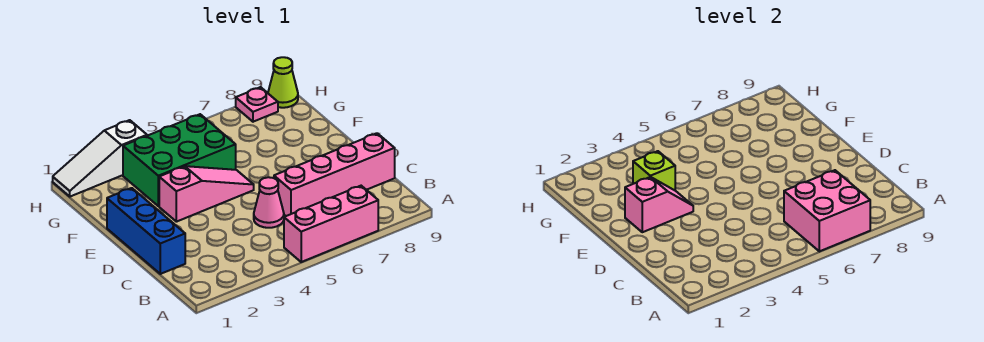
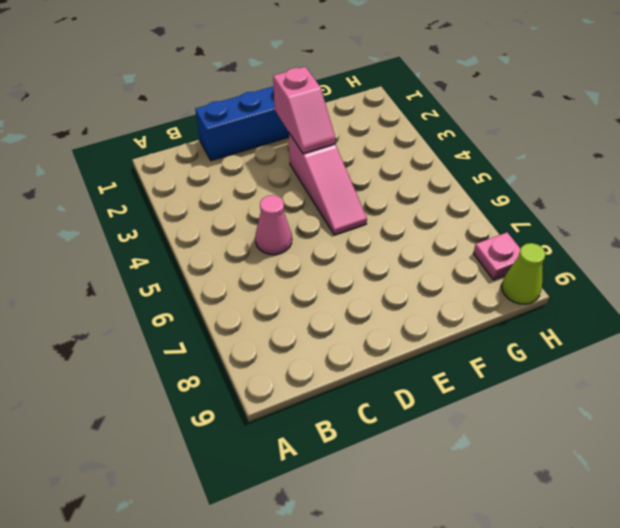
none -> pink 1x3 brick [284,186,378,262]
none -> pink 1x4 brick [274,133,395,216]
none -> green 2x3 brick [123,114,236,206]

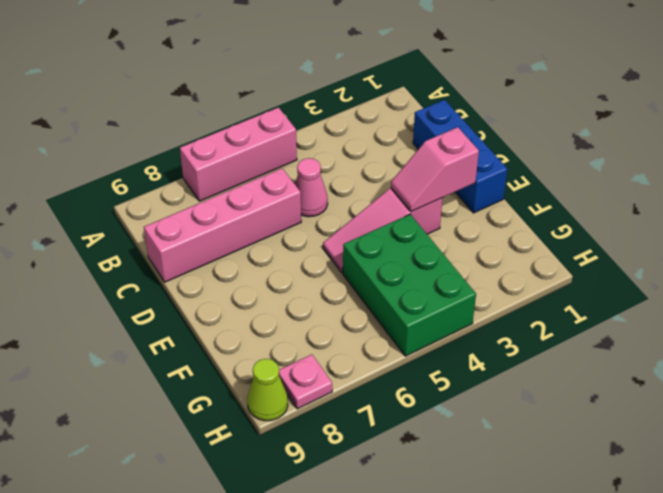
green 2x3 brick [343,214,476,356] -> green 2x3 brick turned to [123,114,236,206]
none -> white 1x3 slope [53,120,147,197]
none -> pink 2x2 brick [784,170,870,251]
none -> lime 1x1 brick [633,151,675,190]

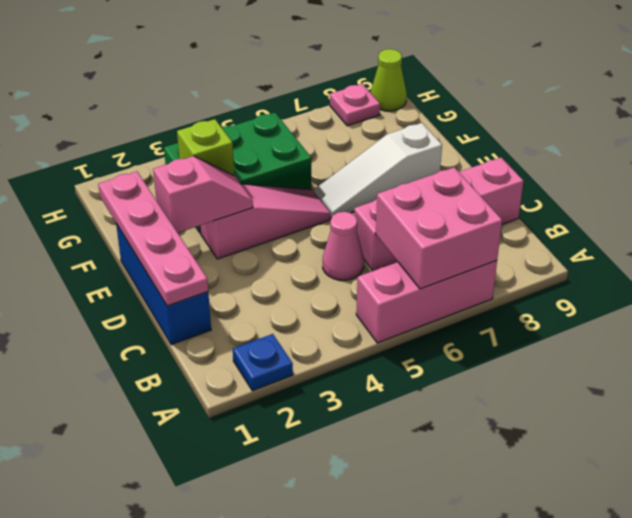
blue 1x1 plate [233,334,293,391] -> none
pink 1x4 plate [98,172,208,306] -> none
white 1x3 slope [314,123,442,218] -> white 1x3 slope moved to [53,120,147,197]

